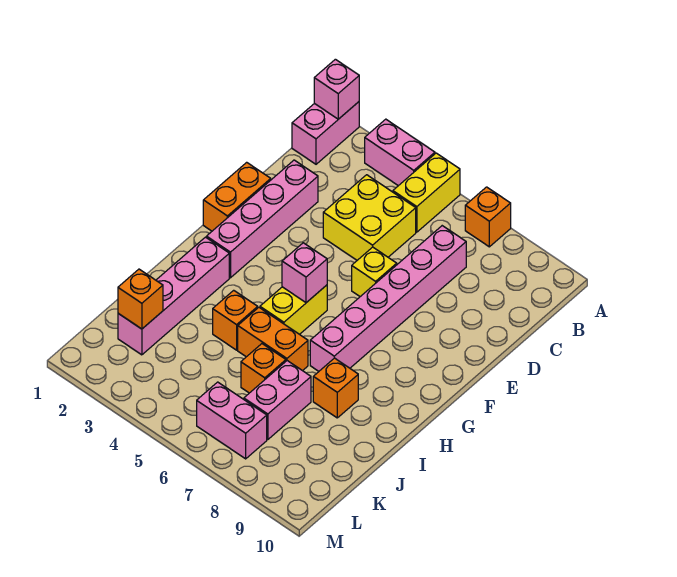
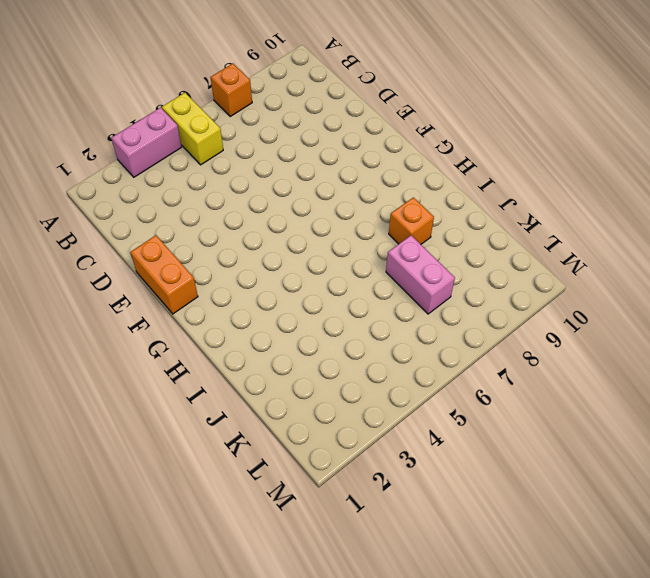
none -> pink 1x2 brick [292,102,359,164]
none -> yellow 2x2 brick [323,175,416,260]
none -> pink 1x6 brick [310,226,466,371]

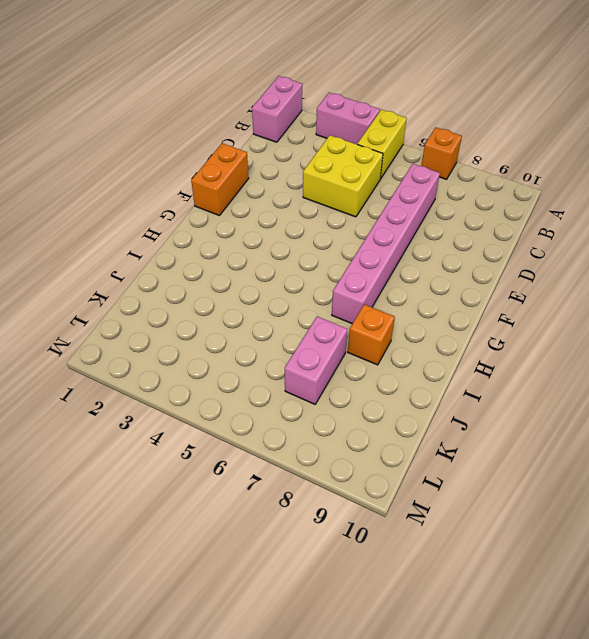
none -> pink 1x4 brick [207,160,318,278]
none -> yellow 1x1 brick [352,247,397,297]
none -> yellow 1x2 brick [260,285,327,334]

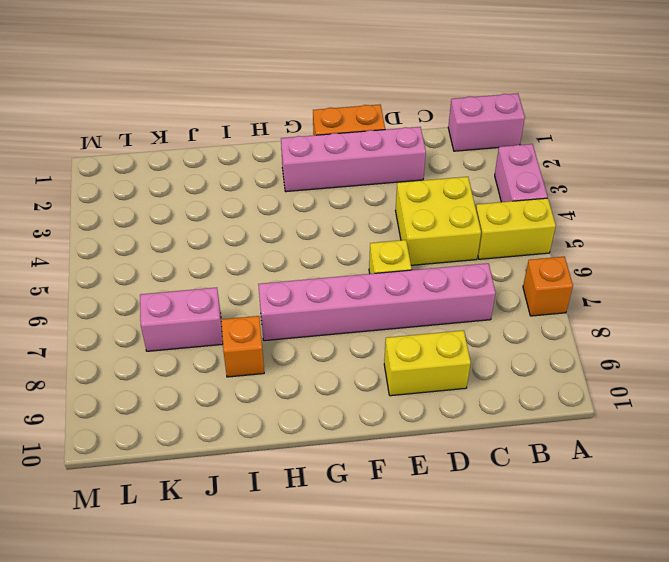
yellow 1x2 brick [384,330,471,396] -> yellow 1x2 brick moved to [260,285,327,334]
none -> pink 1x4 brick [118,237,229,355]
none -> orange 1x1 brick [213,290,258,350]
none -> orange 1x2 brick [238,308,308,371]

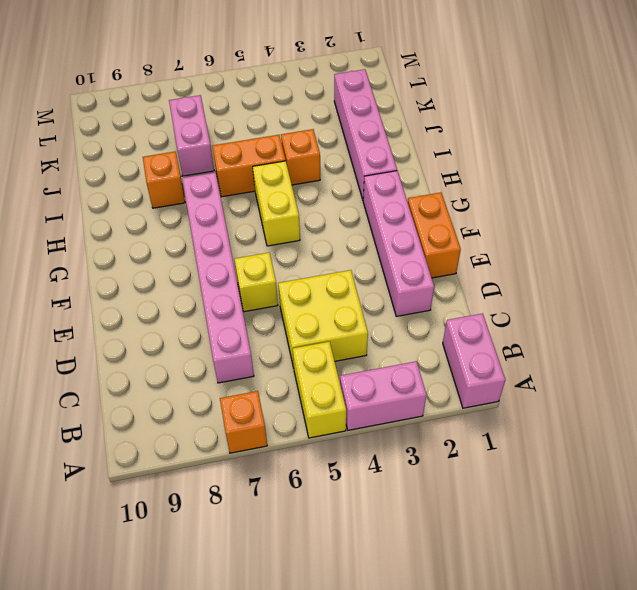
none -> orange 1x1 brick [241,344,286,393]
none -> pink 1x2 brick [197,382,267,459]
none -> pink 1x1 brick [314,59,359,119]

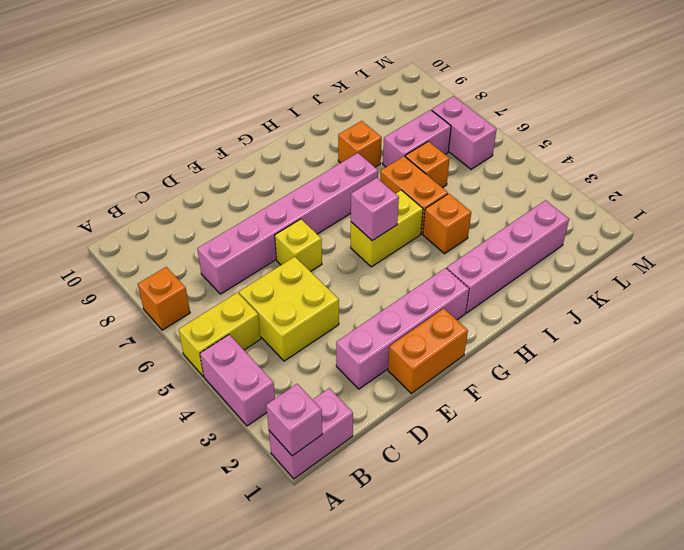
none -> orange 1x1 brick [118,269,163,329]

